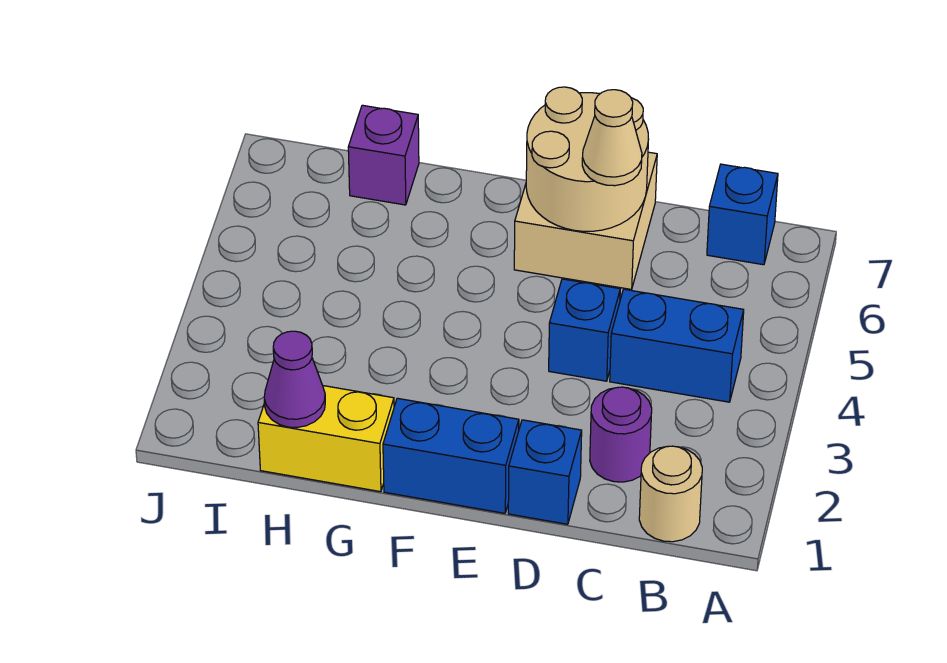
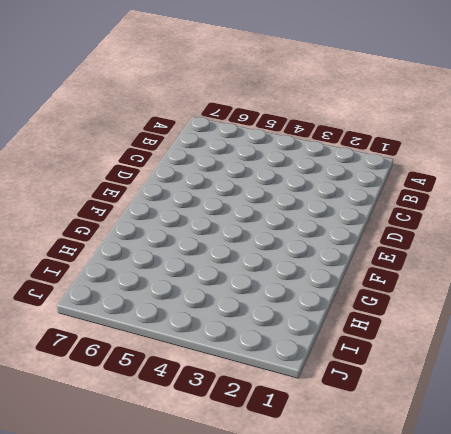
none -> tan 1x1 round brick [639,446,702,542]
none -> blue 1x2 brick [610,289,744,402]
none -> blue 1x1 brick [707,164,778,265]

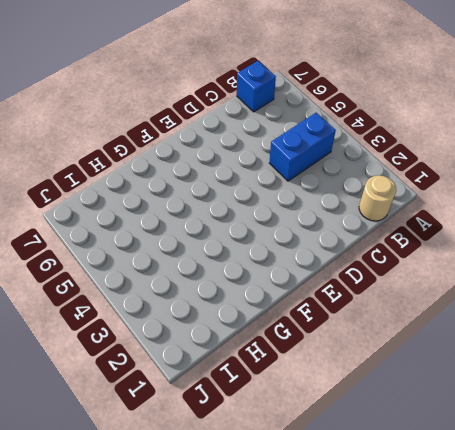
none -> purple 1x1 round brick [590,387,652,482]
none -> blue 1x1 brick [508,420,582,524]
none -> blue 1x1 brick [549,279,620,381]

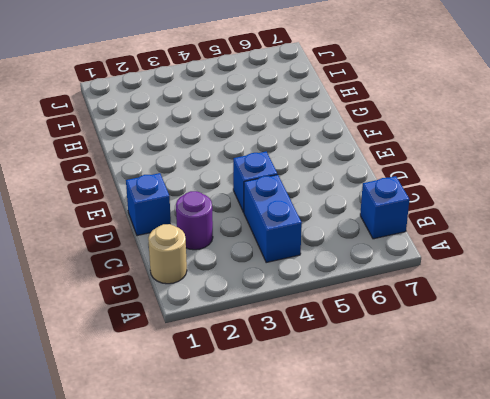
none -> tan 2x2 brick [514,152,657,289]
none -> blue 1x2 brick [383,398,519,513]
none -> yellow 1x2 brick [258,386,394,492]

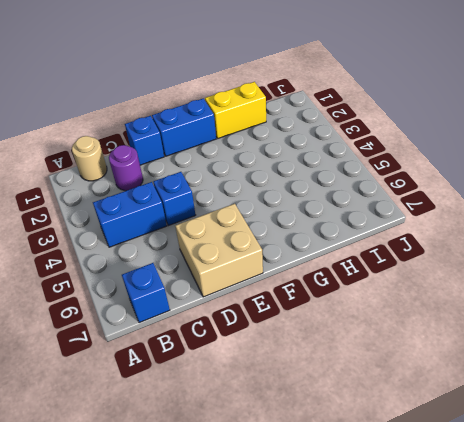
none -> purple 1x1 brick [348,105,419,205]
none -> tan 2x2 round brick [526,87,649,231]
none -> purple 1x1 cone [264,331,325,427]

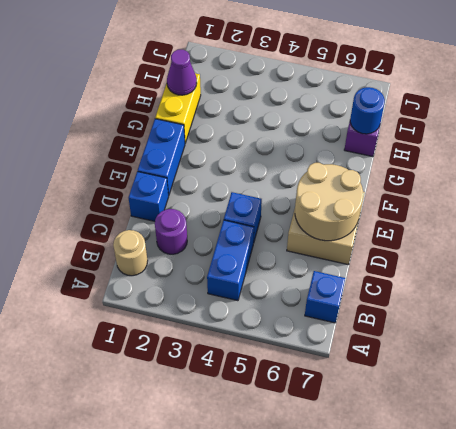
blue 1x1 round brick [350,87,385,134] -> none
none -> tan 1x1 cone [582,90,642,186]

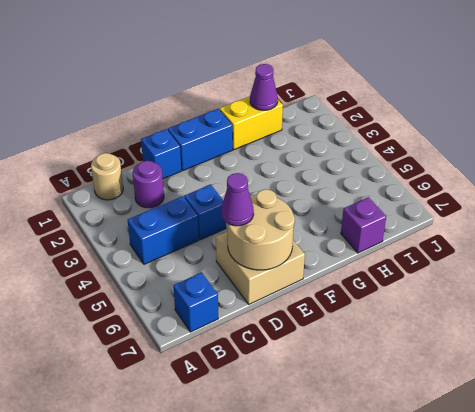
purple 1x1 cone [221,173,254,226] -> tan 1x1 cone [582,90,642,186]

